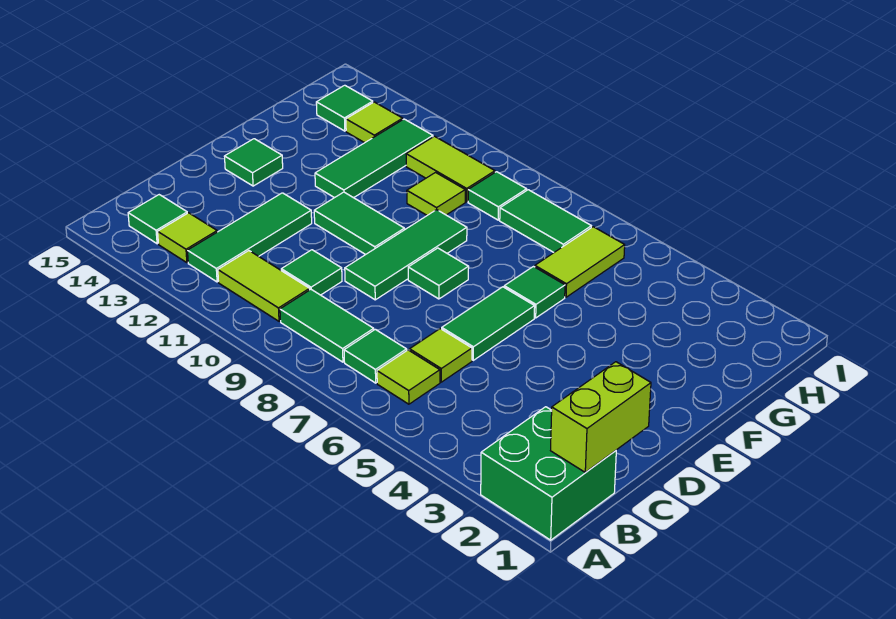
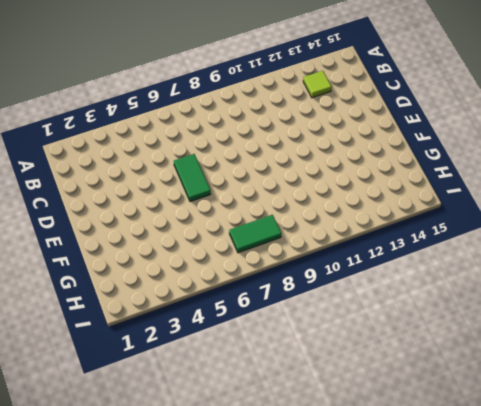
none -> green 2x2 brick [481,407,616,540]
none -> lime 1x1 tile [377,350,440,404]
none -> green 1x1 tile [344,329,407,383]

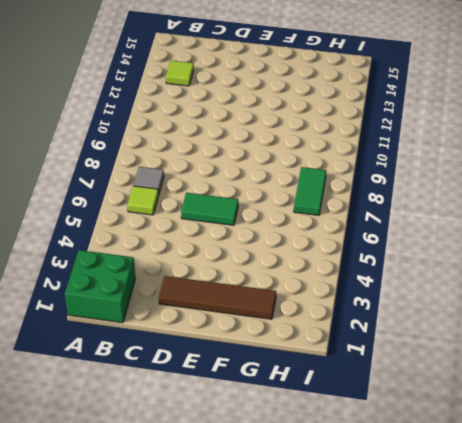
grey 1x1 tile [133,167,164,194] -> green 1x1 tile [344,329,407,383]
brown 1x4 tile [159,276,276,319] -> none
none -> green 1x2 tile [280,290,374,362]
none -> lime 1x2 tile [218,251,310,321]
none -> green 1x3 tile [188,193,312,282]

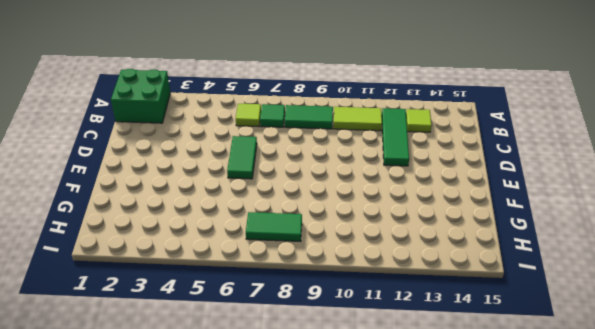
none -> green 1x1 tile [128,195,187,244]
none -> lime 1x1 tile [410,329,472,382]
none -> green 1x1 tile [281,250,342,295]

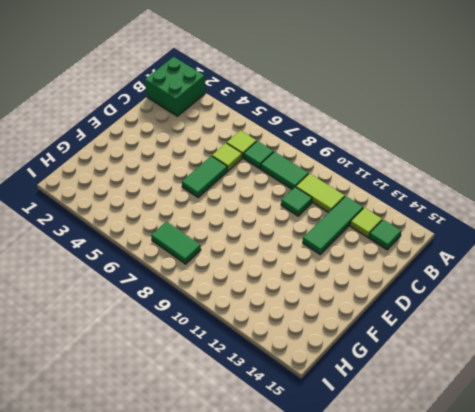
none -> green 1x3 tile [345,210,467,300]
none -> green 1x1 tile [408,248,469,299]
none -> green 1x2 tile [314,192,405,255]

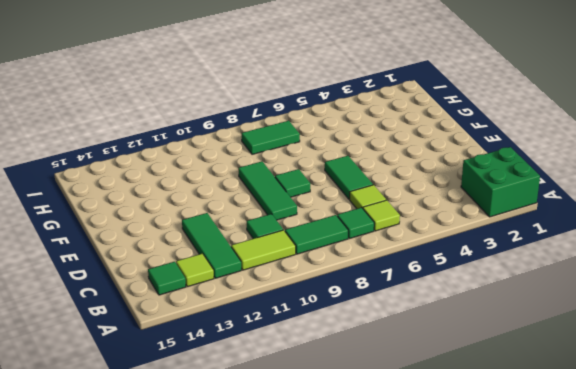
none -> green 1x2 tile [314,192,405,255]
none -> green 1x1 tile [224,139,283,186]
none -> green 1x1 tile [504,267,565,318]

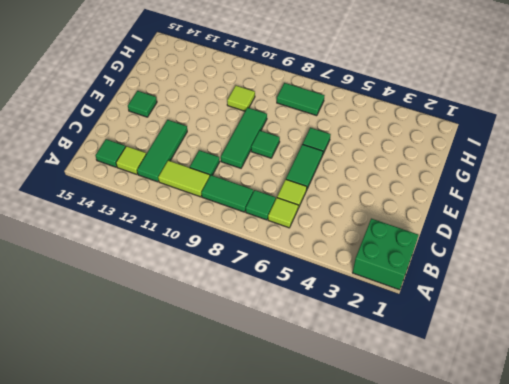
none -> green 1x2 tile [314,192,405,255]
none -> green 1x3 tile [315,119,433,198]
none -> lime 1x2 tile [535,227,625,297]

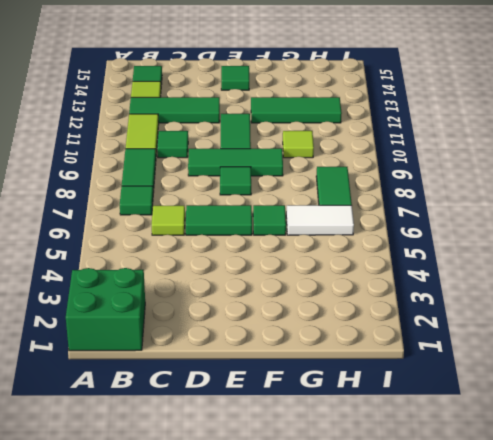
white 1x2 tile [286,205,354,235] -> lime 1x2 tile [535,227,625,297]
none -> lime 1x1 tile [377,350,440,404]
none -> green 1x1 tile [468,172,527,220]
none -> lime 1x2 tile [406,136,495,202]

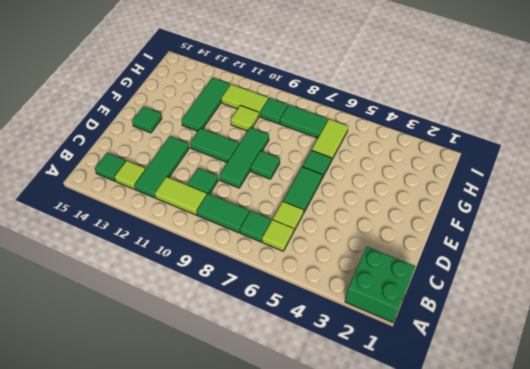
none -> lime 1x1 tile [346,102,403,143]
none -> green 1x1 tile [316,85,373,131]
none -> lime 1x2 brick [551,362,651,473]

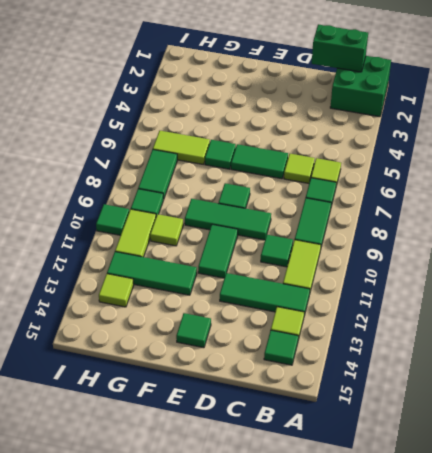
green 1x2 brick [312,24,368,72] -> lime 1x2 brick [551,362,651,473]
green 1x1 tile [96,204,129,235] -> green 1x1 tile moved to [316,85,373,131]

